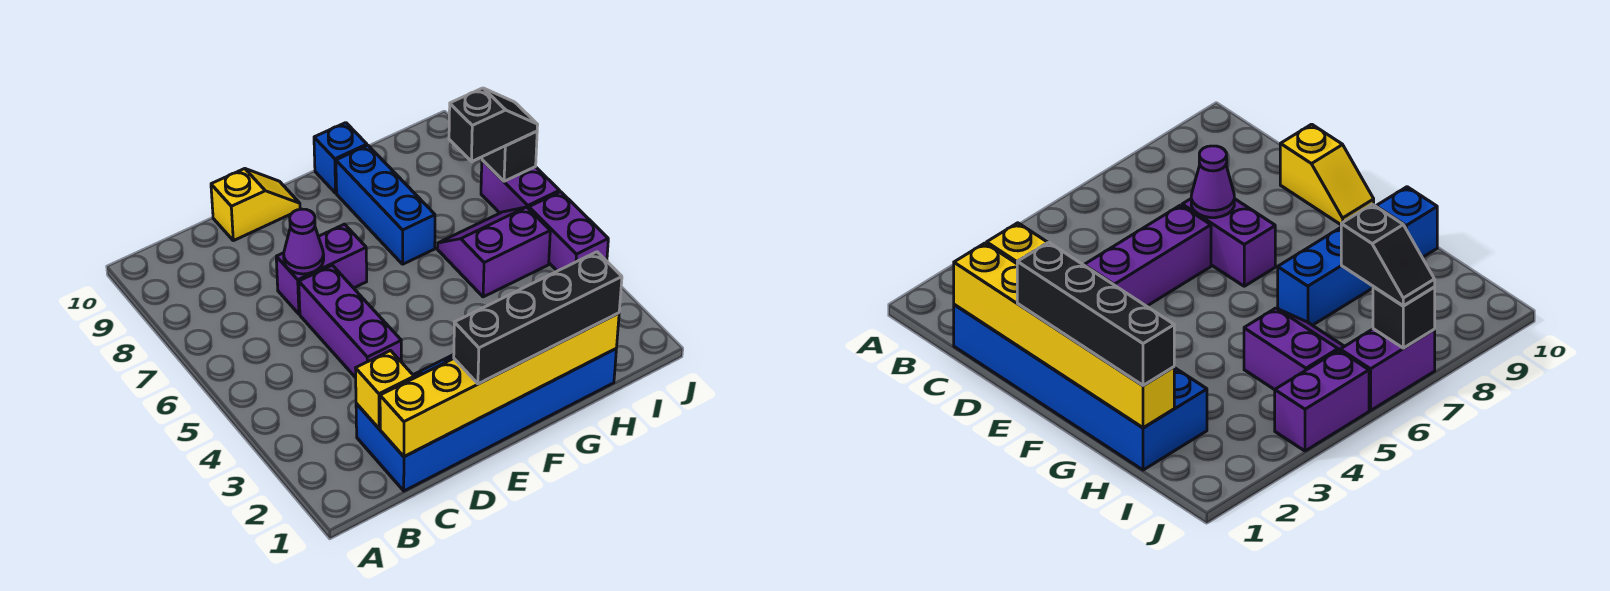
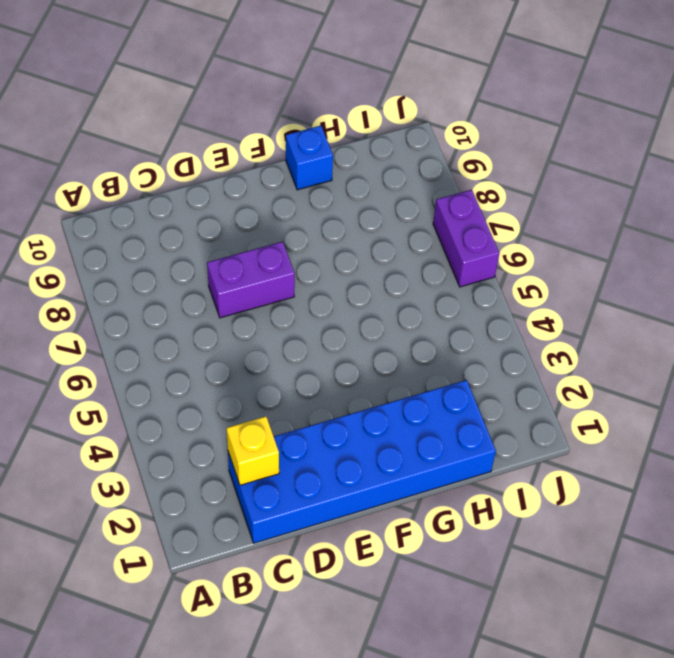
none -> purple 1x3 brick [299,265,401,378]
none -> yellow 1x2 slope [211,169,300,241]
none -> blue 1x3 brick [336,145,435,264]

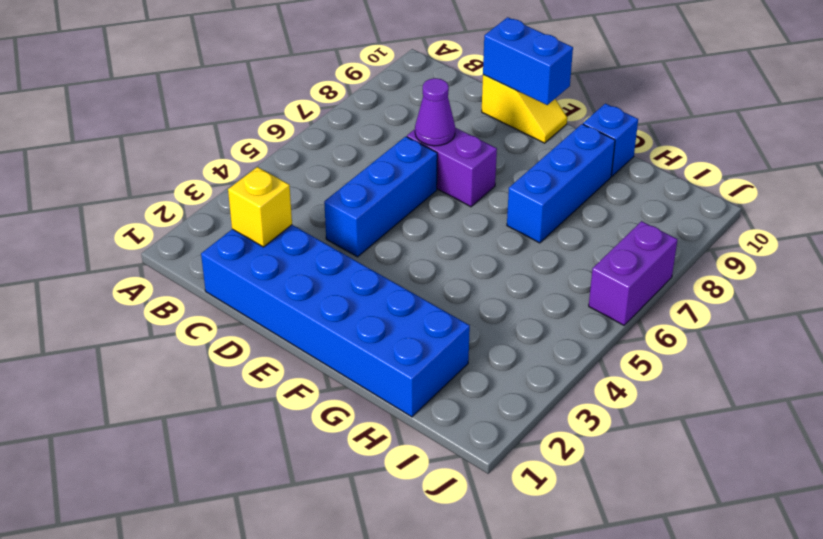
blue 1x3 brick [324,137,437,257] -> purple 1x3 brick [299,265,401,378]
blue 1x2 brick [483,17,573,105] -> none
none -> purple 2x2 slope [437,207,550,297]
none -> purple 1x2 brick [529,192,608,271]
none -> yellow 1x6 brick [380,313,619,457]

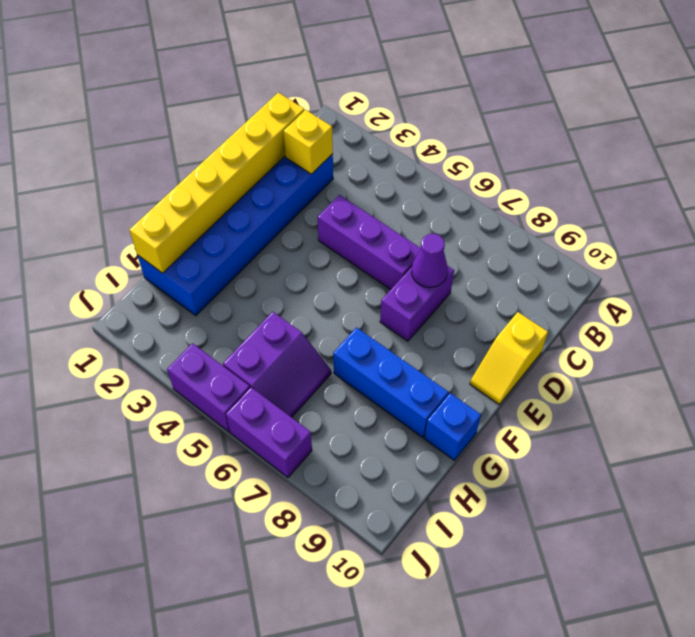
none -> black 1x1 brick [482,131,537,181]
none -> black 1x4 brick [454,252,622,384]
none -> black 1x2 slope [449,88,538,162]

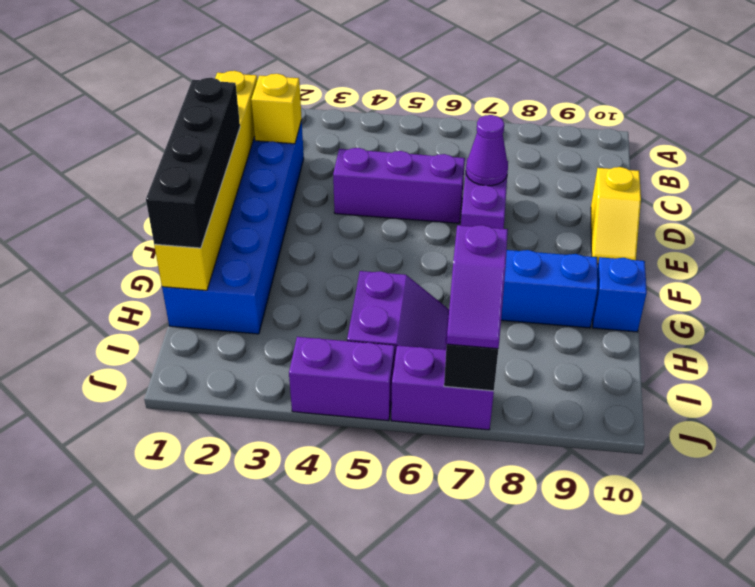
purple 1x2 slope [447,225,508,349] -> black 1x2 slope [449,88,538,162]

